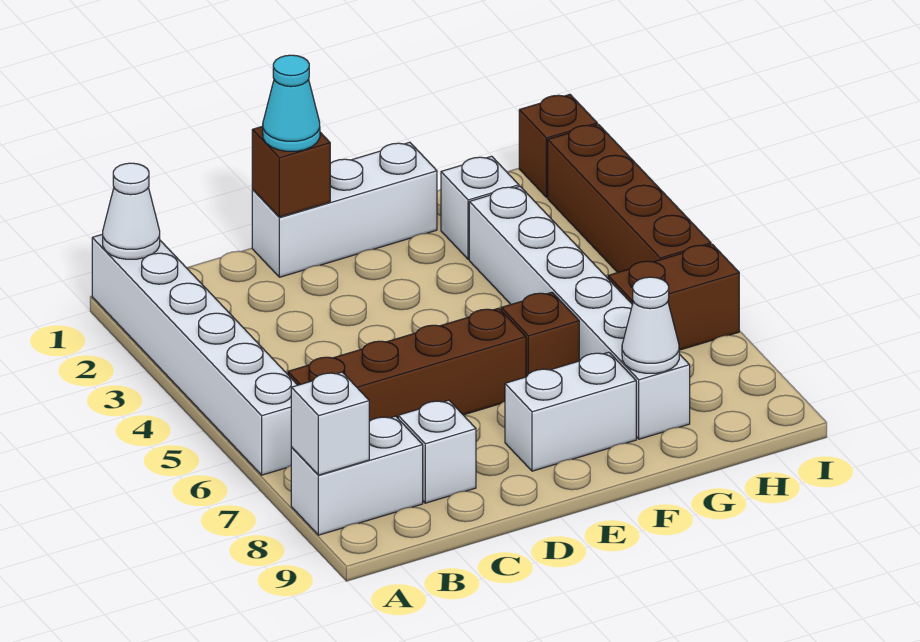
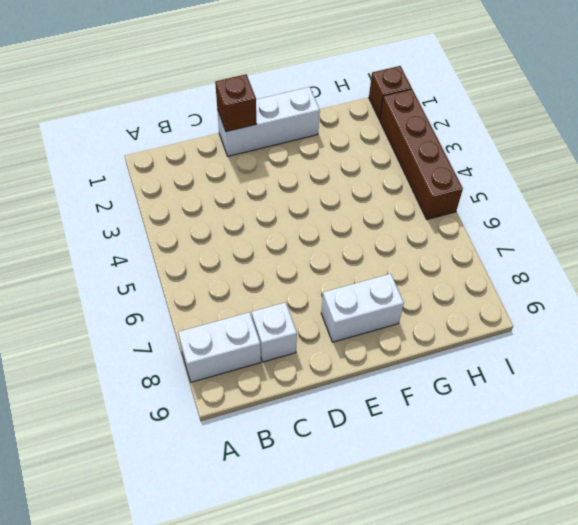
none -> white 1x6 brick [92,234,297,475]
none -> brown 1x4 brick [288,308,526,421]
none -> brown 1x1 brick [501,292,579,377]

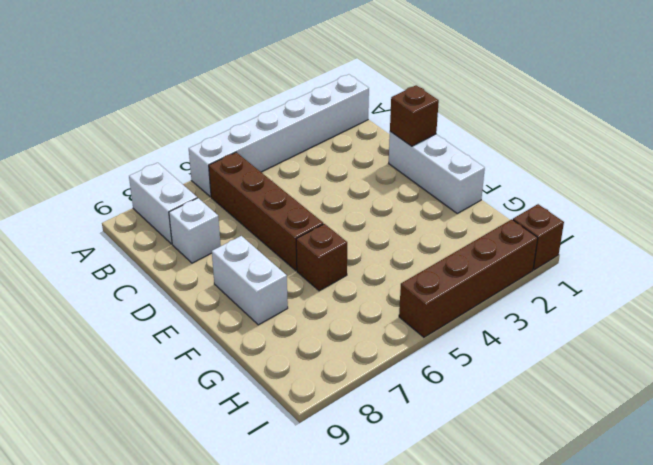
none -> white 1x1 brick [441,156,519,259]
none -> white 1x6 brick [469,186,690,439]
none -> brown 1x2 brick [608,244,739,350]

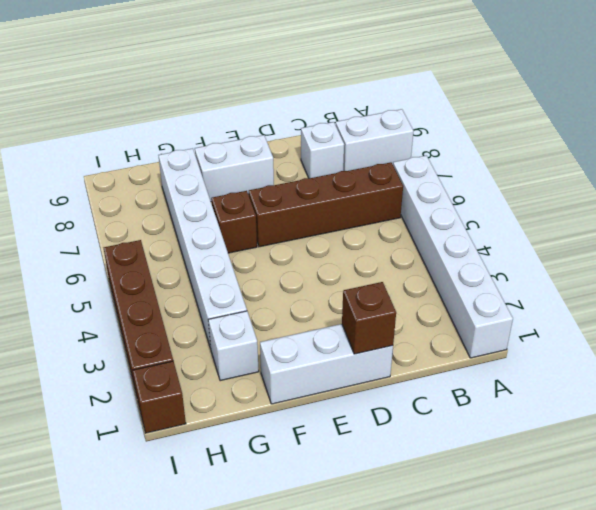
none -> brown 1x2 brick [608,244,739,350]
none -> white 1x1 cone [103,163,160,259]
none -> white 1x1 brick [291,372,369,475]

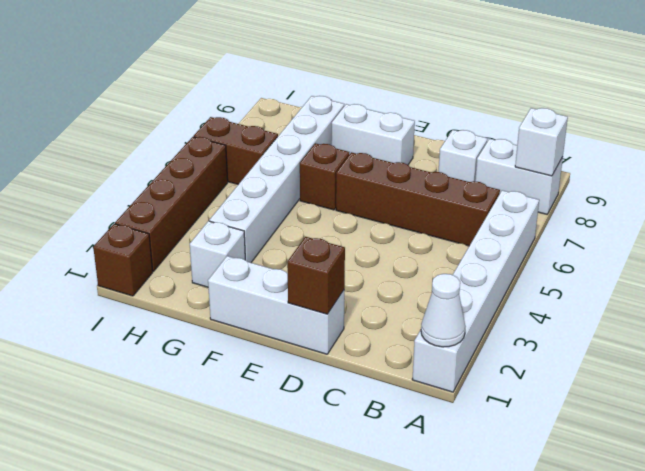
none -> white 1x1 cone [622,277,679,373]
none -> cyan 1x1 cone [263,55,320,151]

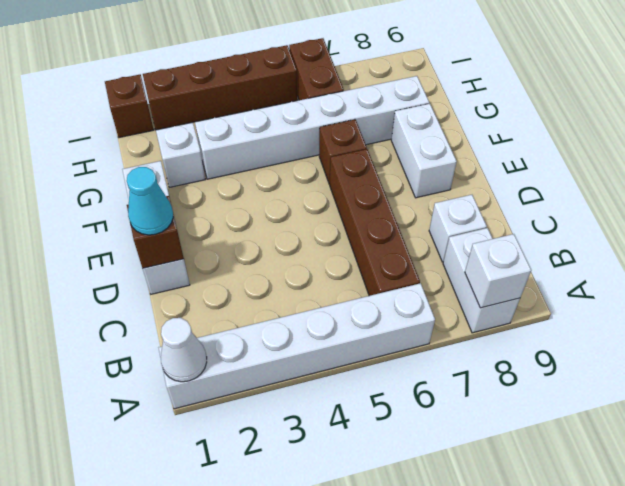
none -> white 1x1 cone [622,277,679,373]

